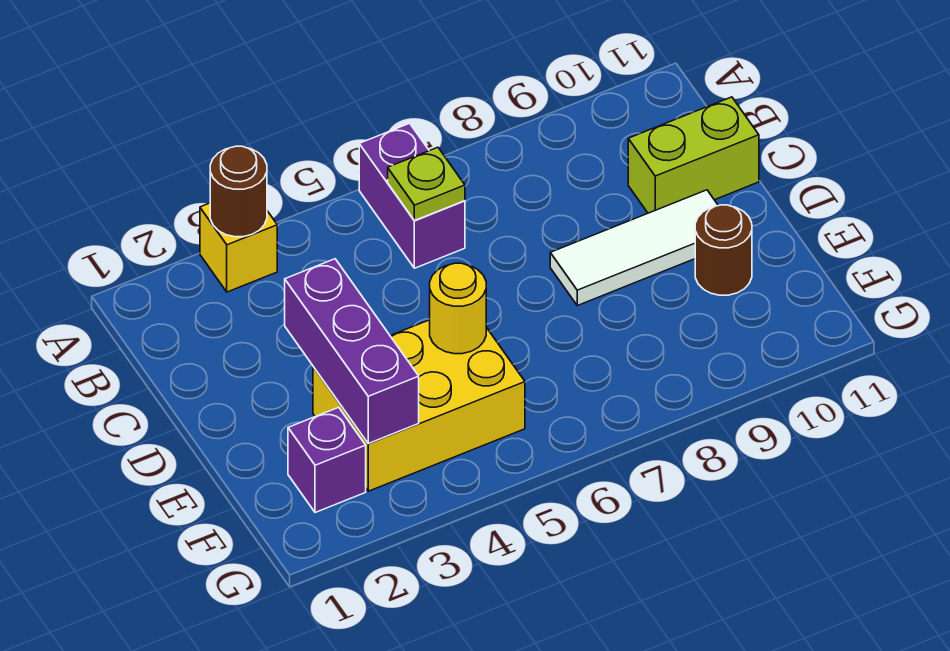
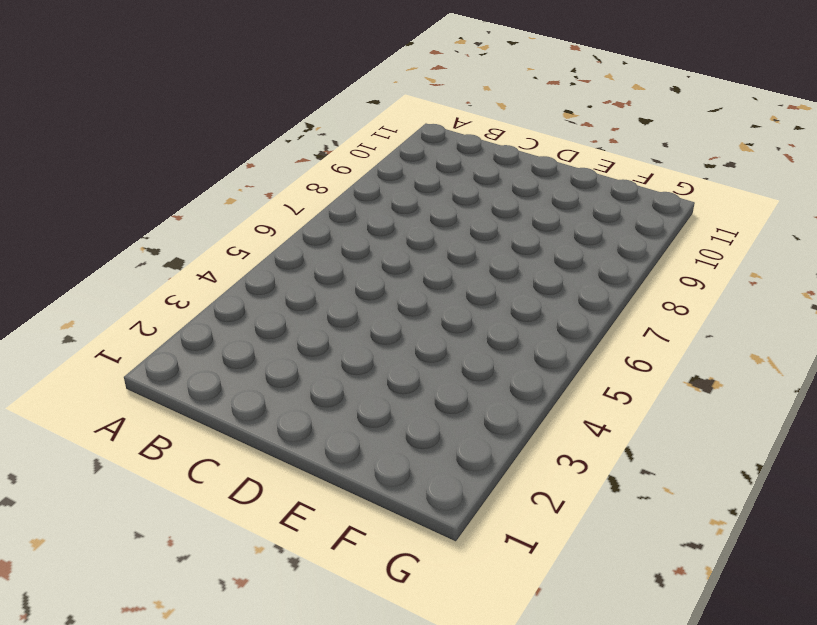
none -> yellow 1x1 brick [200,203,277,292]
none -> purple 1x2 brick [359,123,465,268]

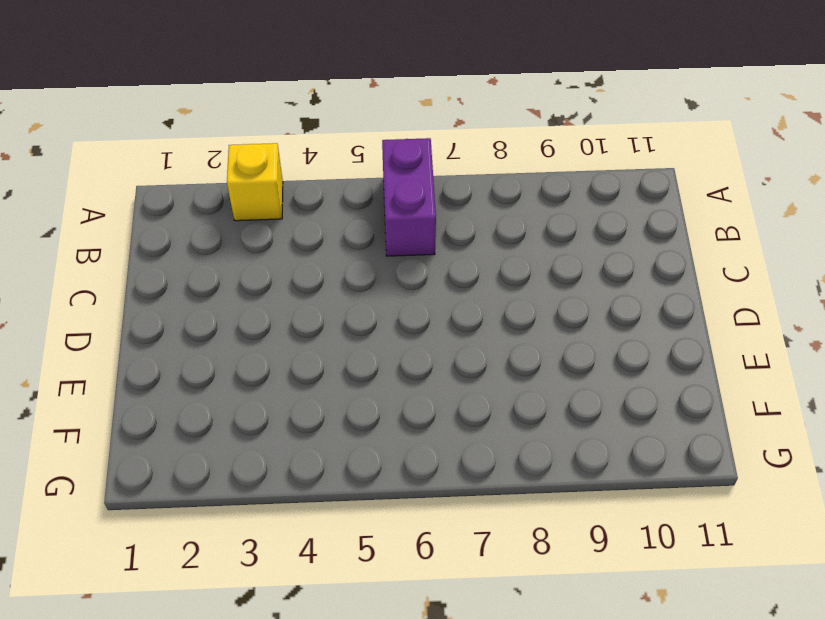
none -> lime 1x2 brick [628,97,759,213]
none -> white 1x3 tile [550,190,718,306]

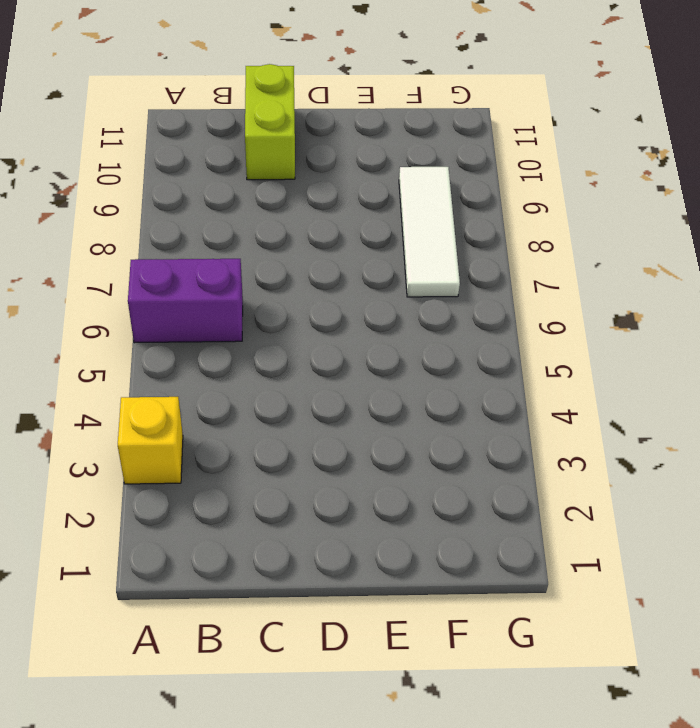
white 1x3 tile [399,167,460,297] -> white 1x3 tile moved to [550,190,718,306]
none -> yellow 2x3 brick [313,320,525,491]
none -> brown 1x1 round brick [695,205,752,295]

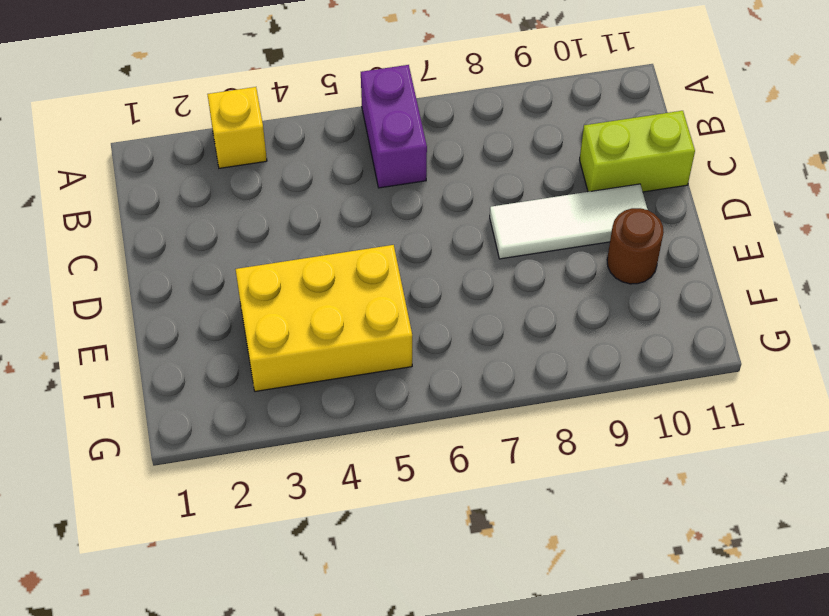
none -> purple 1x1 brick [288,407,366,513]
none -> brown 1x1 round brick [210,146,267,237]

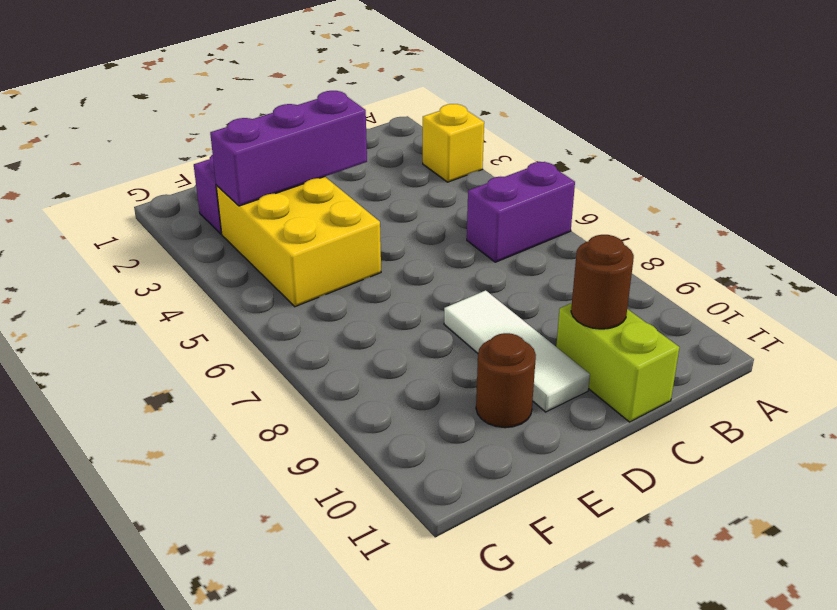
brown 1x1 round brick [571,235,634,329] -> brown 1x1 round brick moved to [210,146,267,237]
none -> lime 1x1 plate [388,147,465,221]
none -> yellow 1x1 round brick [430,263,486,354]

